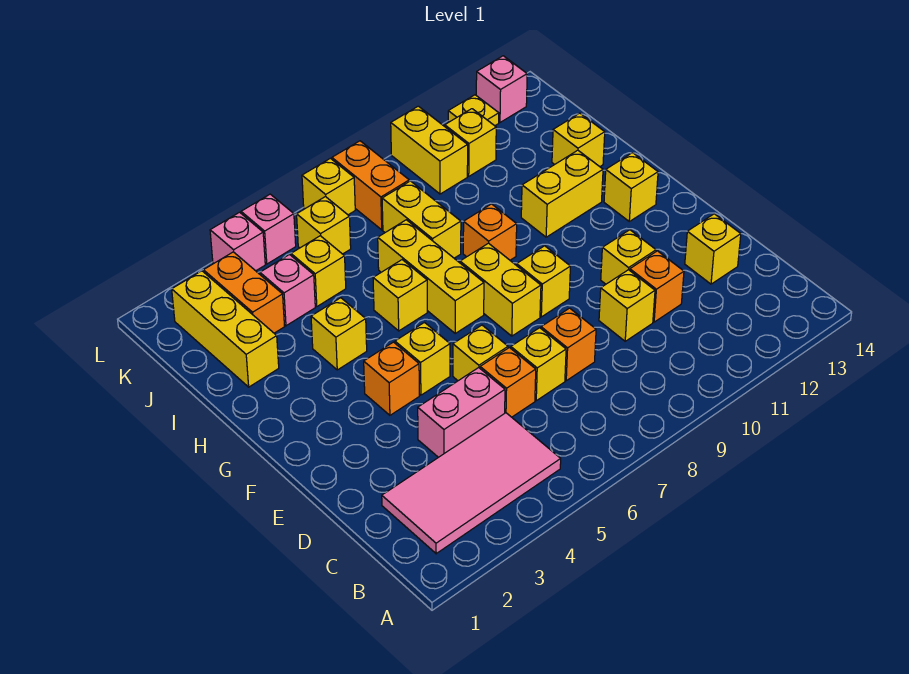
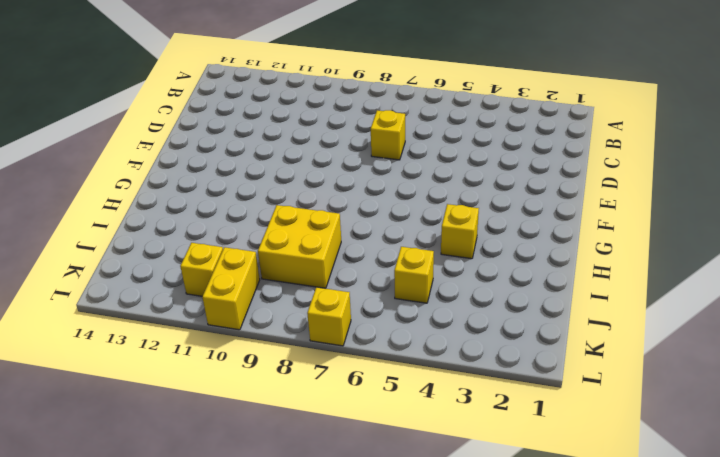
yellow 2x2 brick [258,205,341,288] -> yellow 1x2 brick [382,181,461,258]
none -> pink 2x4 tile [382,413,561,554]
none -> pink 1x2 brick [418,368,505,457]
none -> orange 1x1 brick [480,348,536,417]
none -> orange 1x1 brick [541,308,596,381]

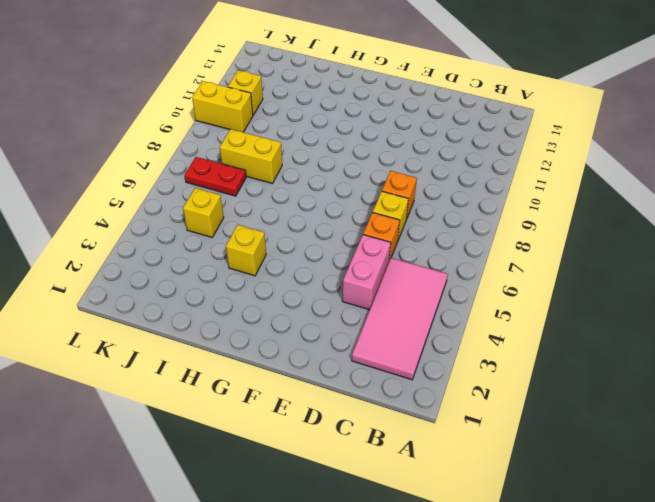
red 1x2 plate [184,157,246,196] -> none
none -> yellow 1x1 brick [599,270,655,341]
none -> orange 1x1 brick [630,251,684,322]
none -> yellow 1x1 brick [685,214,741,284]
none -> yellow 1x1 brick [453,325,508,381]

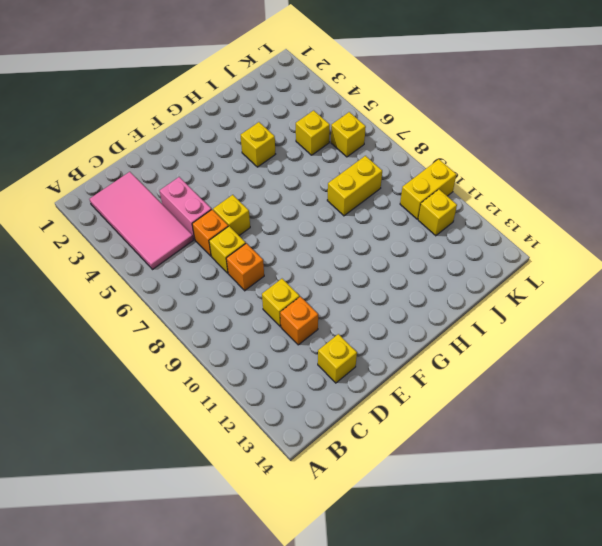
none -> yellow 1x1 brick [601,230,656,284]
none -> orange 1x1 brick [364,342,419,415]
none -> yellow 1x1 brick [395,322,450,395]
none -> yellow 1x2 brick [460,243,541,336]

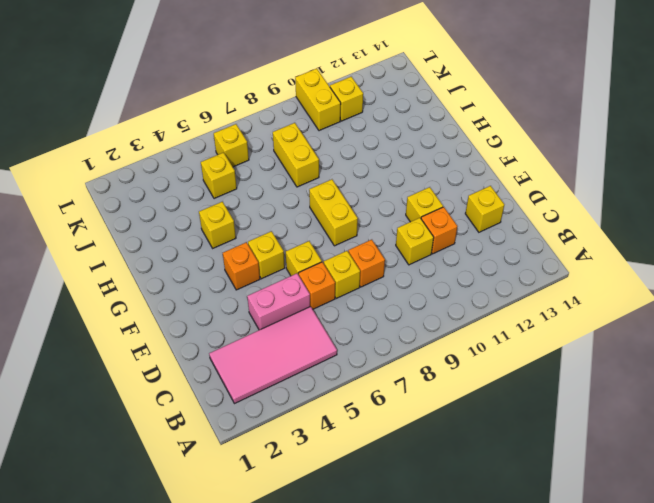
none -> yellow 1x1 brick [517,246,570,317]
none -> yellow 1x3 brick [378,220,484,333]
none -> yellow 1x1 brick [604,153,658,221]
none -> yellow 1x1 brick [373,260,427,331]

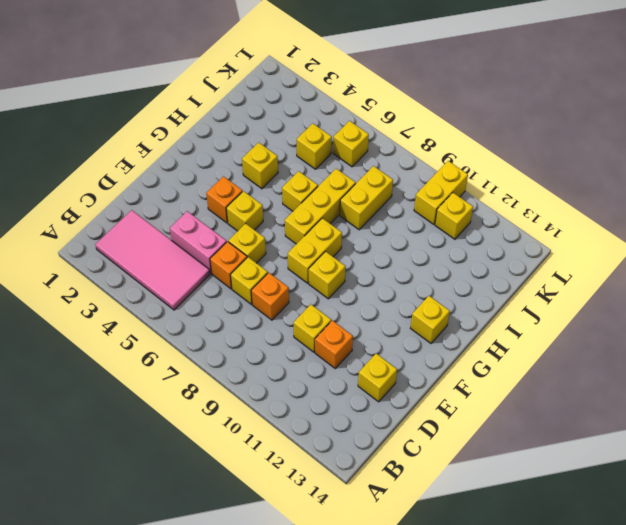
none -> yellow 1x1 brick [601,230,656,284]
none -> orange 1x1 brick [463,204,517,260]
none -> yellow 1x2 brick [521,150,603,237]
none -> yellow 1x3 brick [172,271,279,387]

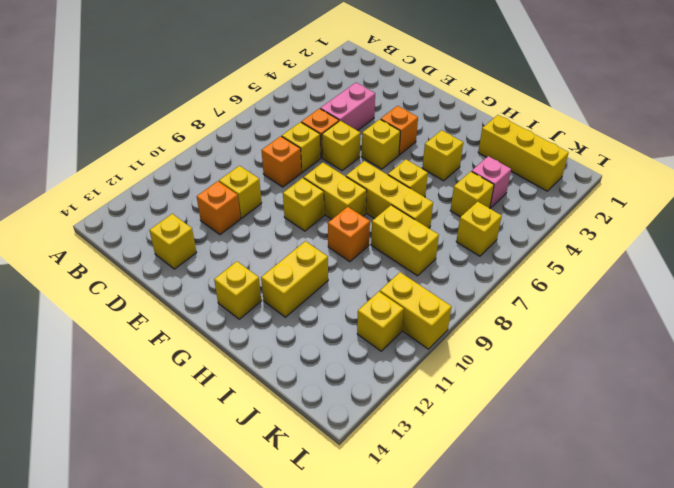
none -> pink 2x4 tile [382,413,561,554]
none -> yellow 1x1 brick [601,230,656,284]
none -> yellow 1x1 brick [552,113,605,167]
none -> orange 1x2 brick [203,252,285,333]

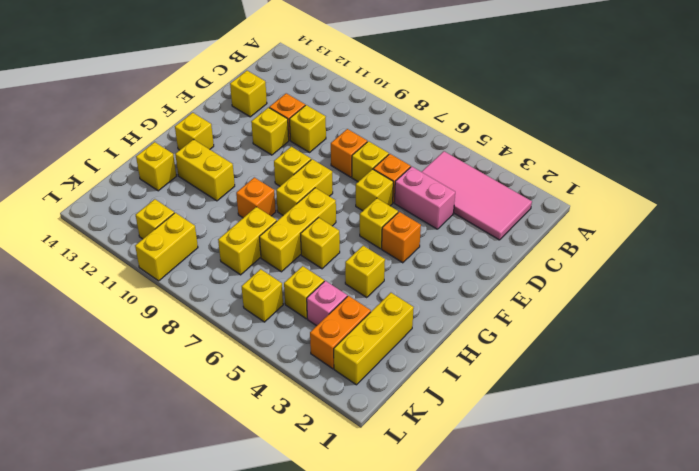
none -> orange 1x2 brick [332,141,409,230]
none -> pink 1x1 brick [210,212,265,271]
none -> pink 1x1 brick [241,194,296,264]
none -> yellow 1x1 brick [302,158,355,215]

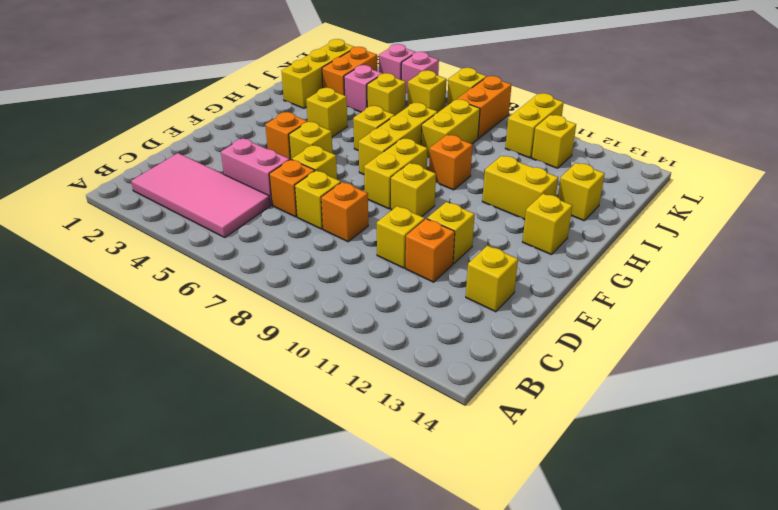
none -> yellow 1x1 plate [448,95,499,126]
none -> pink 1x1 brick [476,56,527,122]

